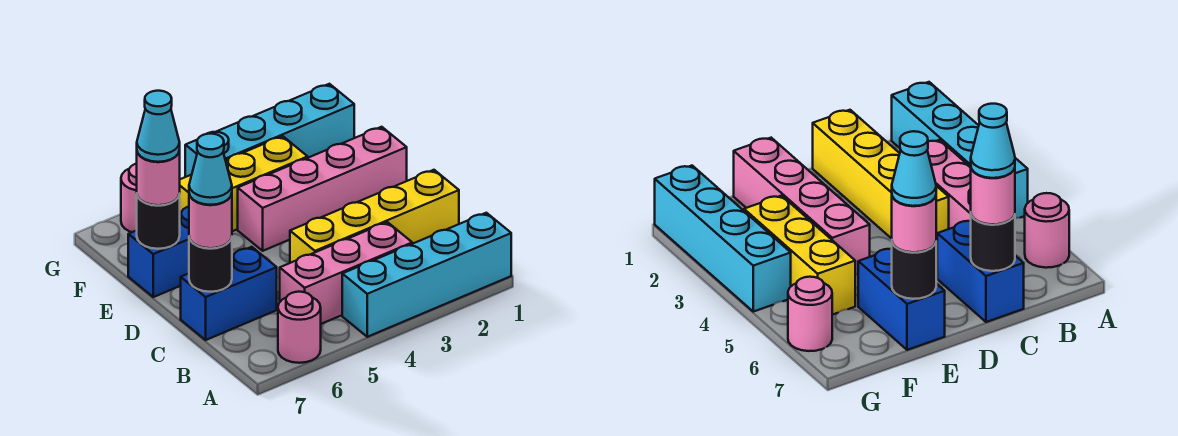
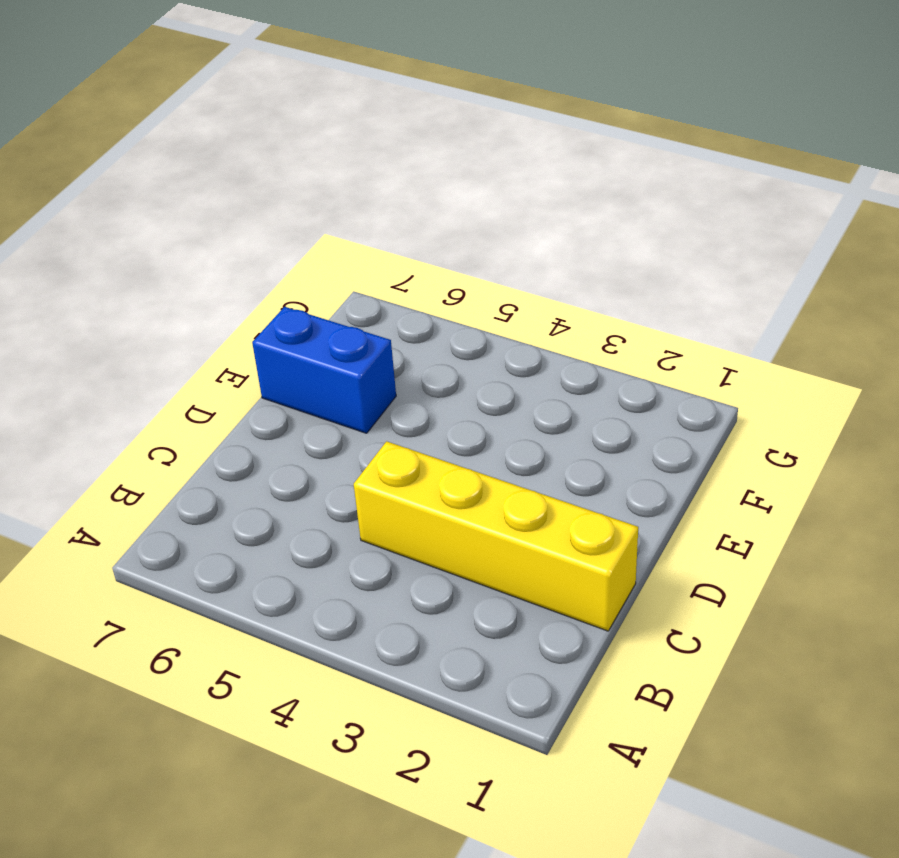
none -> cyan 1x4 brick [342,213,511,337]
none -> pink 1x1 round brick [278,292,321,363]
none -> pink 1x3 brick [280,222,412,324]

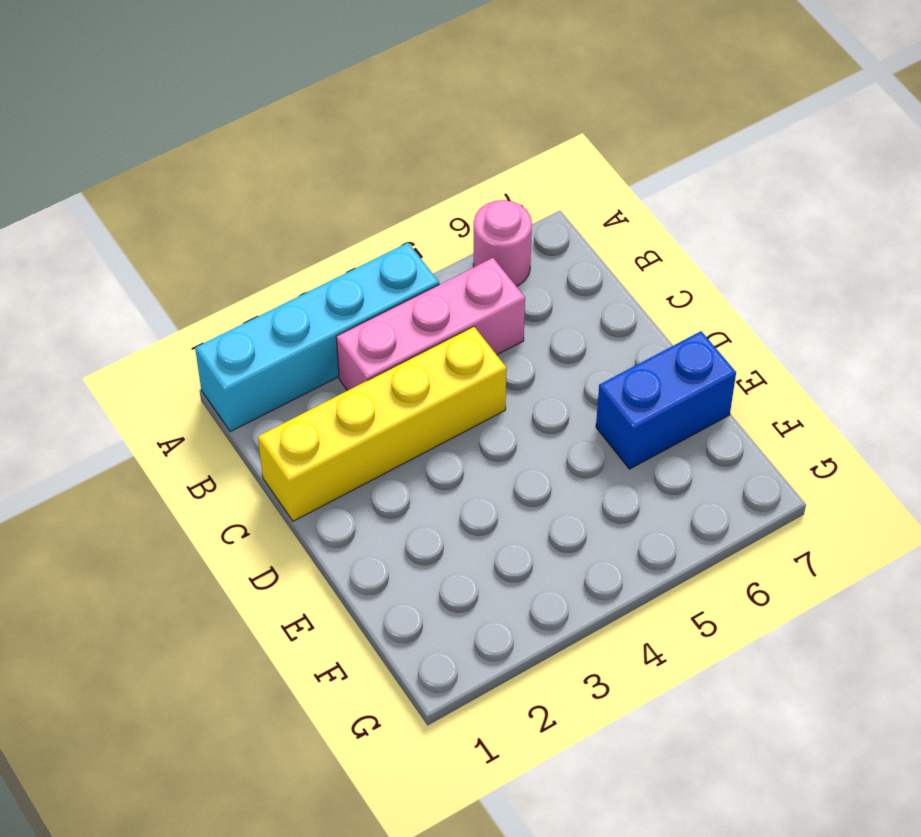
none -> blue 1x2 brick [181,247,277,340]
none -> pink 1x4 brick [238,127,407,251]
none -> yellow 1x3 brick [179,136,308,231]

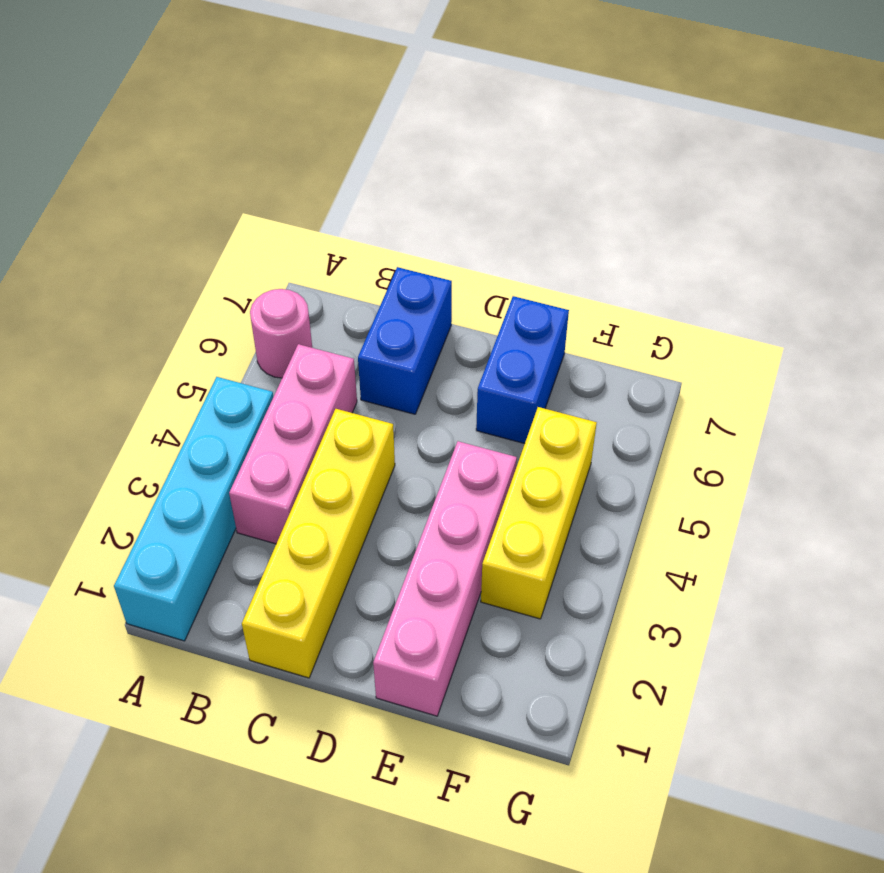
none -> cyan 1x4 brick [185,84,354,177]
none -> pink 1x1 round brick [121,164,137,232]
none -> black 1x1 round brick [189,237,232,292]

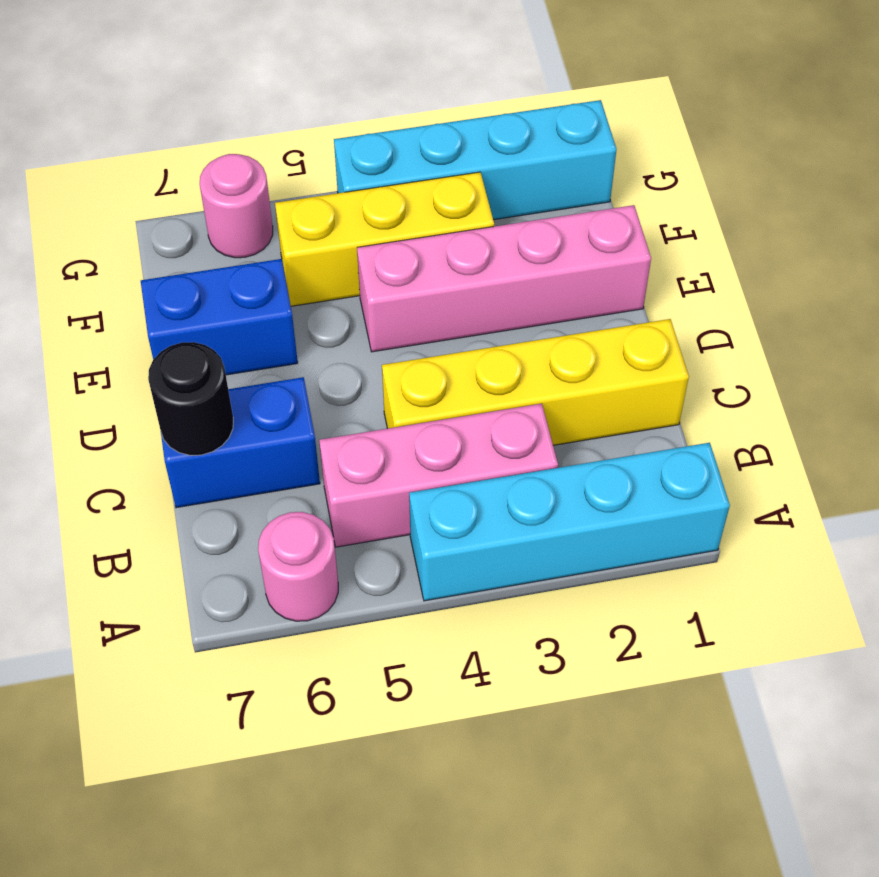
none -> black 1x1 round brick [137,194,180,249]
none -> pink 1x1 round brick [189,194,232,248]
none -> pink 1x1 round brick [137,150,180,205]

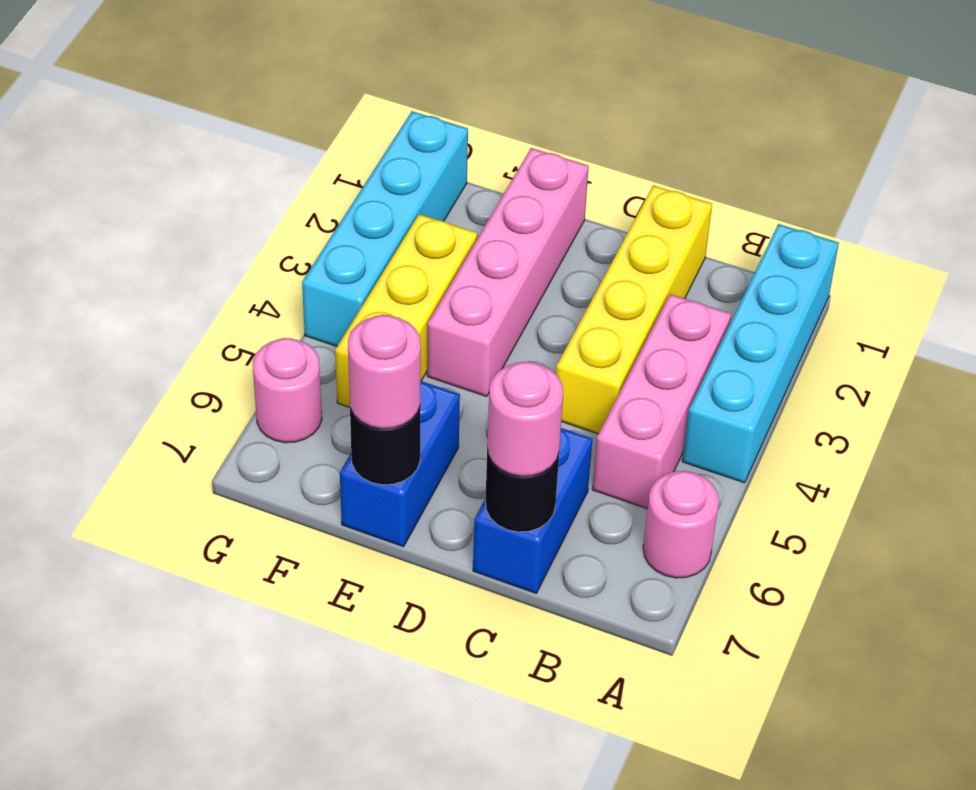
none -> cyan 1x1 cone [189,134,232,205]
none -> cyan 1x1 cone [137,91,180,162]

